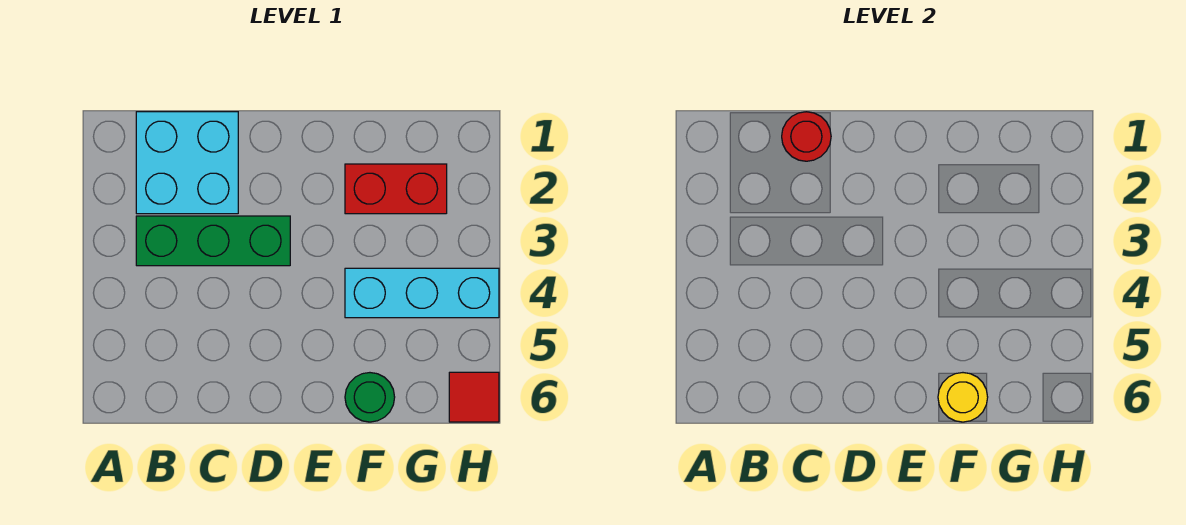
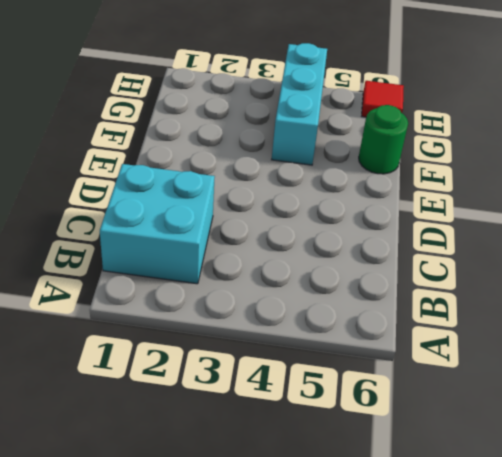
none -> green 1x3 brick [136,216,290,266]
none -> red 1x2 brick [345,164,447,214]

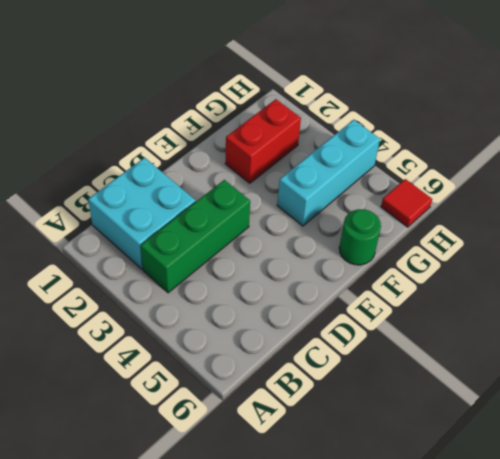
none -> red 1x1 round brick [782,112,831,161]
none -> yellow 1x1 round brick [938,373,988,422]

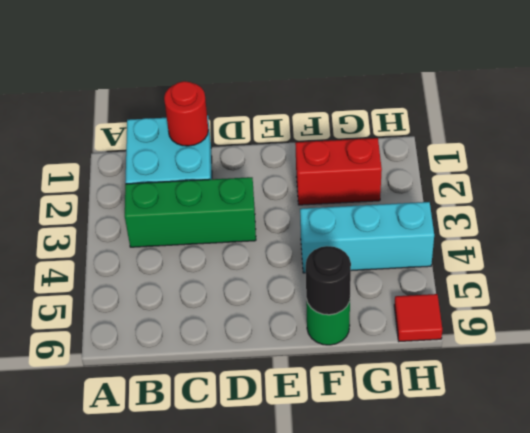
black 1x1 round brick [306,246,351,315] -> yellow 1x1 round brick [938,373,988,422]

